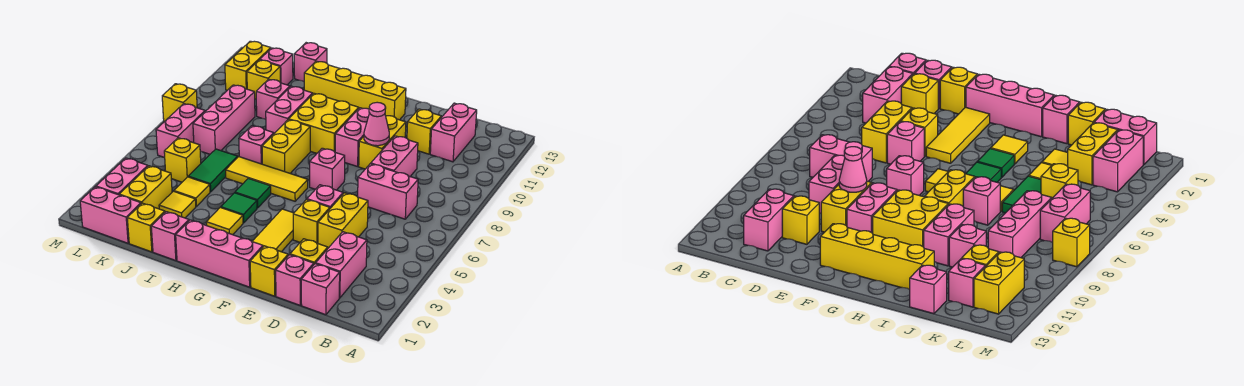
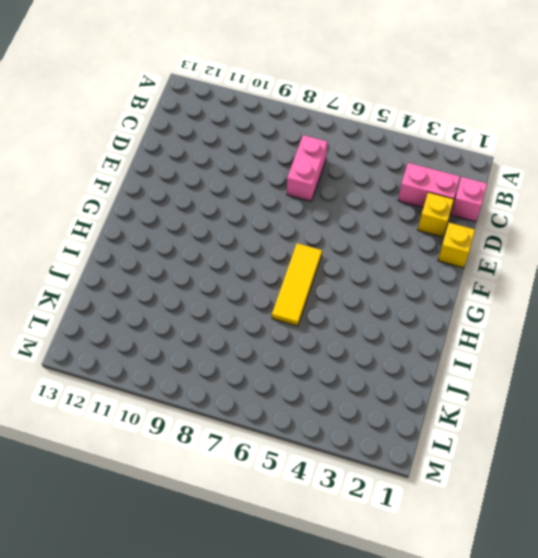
none -> pink 1x2 brick [430,103,477,162]
none -> pink 1x1 brick [276,255,314,305]
none -> yellow 1x2 brick [318,193,368,248]
none -> pink 1x2 brick [371,136,418,176]

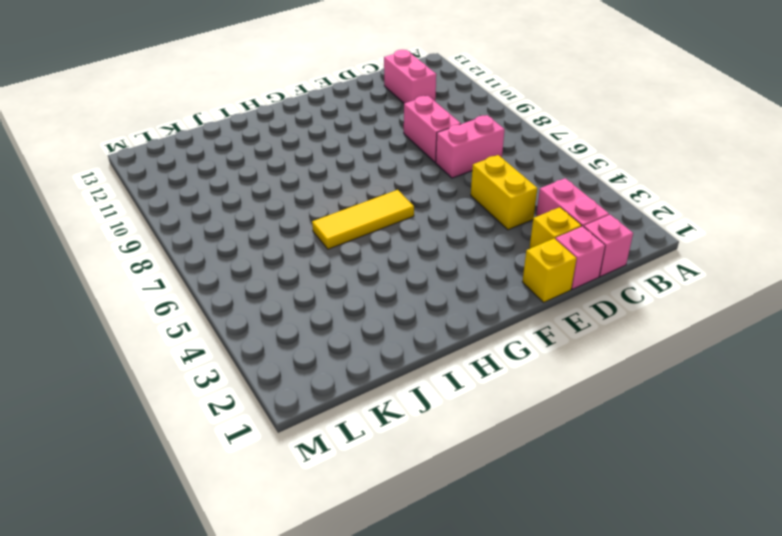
none -> yellow 1x1 brick [407,109,441,154]
none -> yellow 1x1 brick [293,200,330,243]
none -> pink 1x1 brick [307,185,343,208]
none -> yellow 1x2 brick [359,116,406,169]

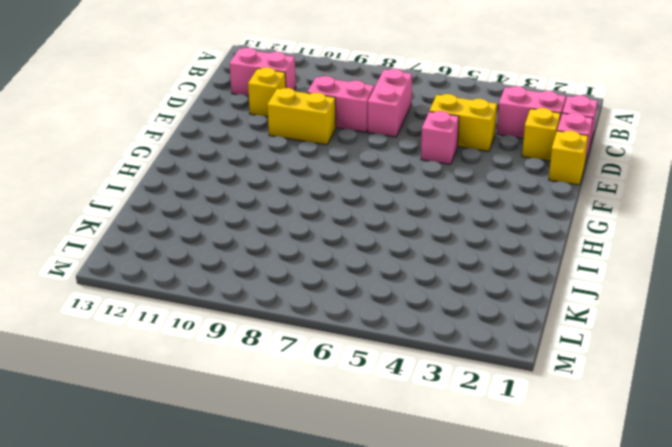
none -> yellow 1x1 brick [293,200,330,243]
none -> pink 1x3 brick [176,220,263,287]
none -> yellow 1x3 tile [252,209,294,252]
none -> pink 1x1 brick [310,148,345,190]

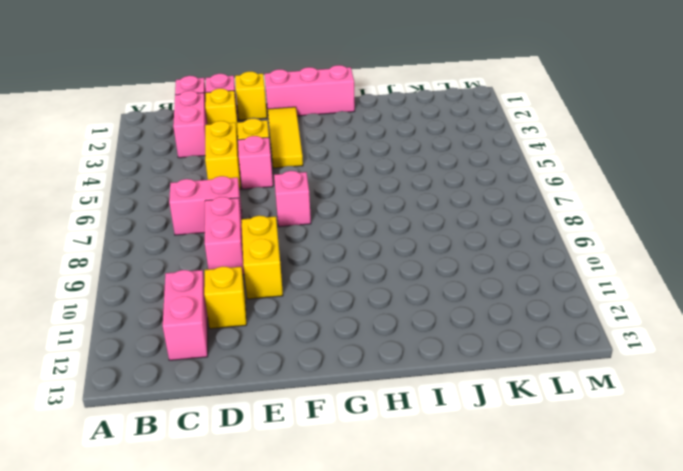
none -> pink 1x2 brick [335,108,369,167]
none -> yellow 1x4 brick [304,61,406,120]
none -> yellow 1x3 tile [226,157,308,201]
none -> yellow 2x2 brick [289,93,359,153]

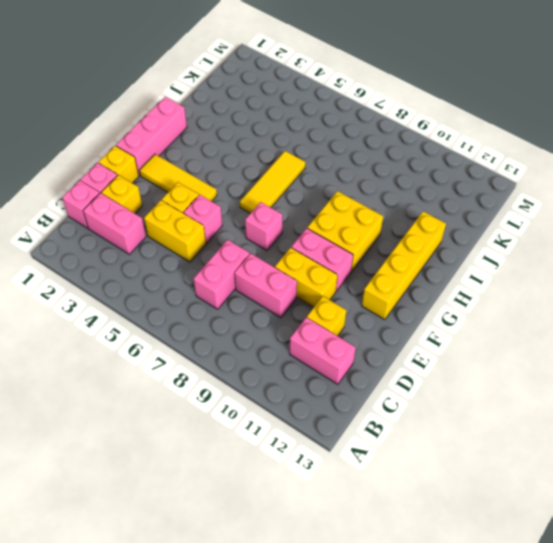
none -> yellow 1x1 tile [206,208,243,235]
none -> green 1x1 tile [221,193,257,223]
none -> green 1x1 tile [235,178,271,208]
none -> yellow 1x2 brick [262,120,310,173]

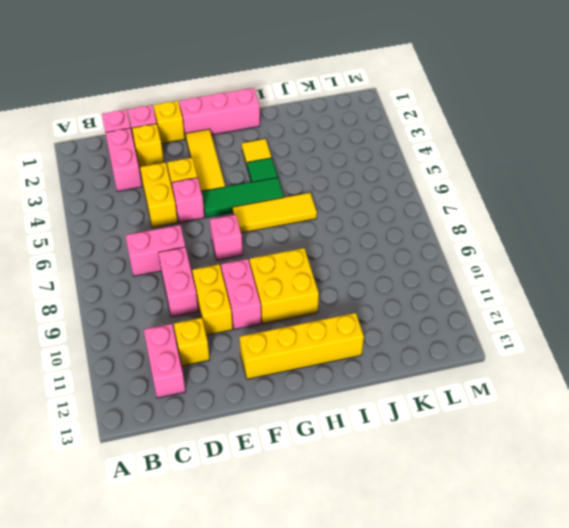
green 1x3 tile [201,177,284,218] -> green 1x1 tile [235,178,271,208]
none -> yellow 1x2 brick [262,120,310,173]
none -> pink 1x1 brick [151,212,189,261]
none -> pink 1x1 brick [239,126,274,164]
none -> pink 1x2 brick [266,86,313,133]

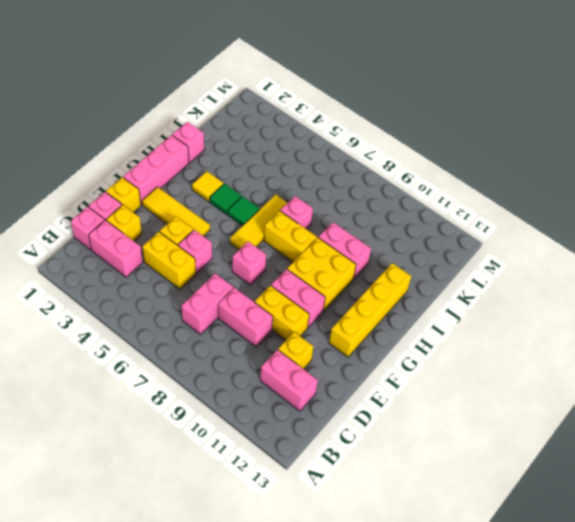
none -> yellow 1x1 brick [127,203,165,252]
none -> yellow 1x1 tile [159,191,196,218]
none -> yellow 1x1 tile [174,177,210,206]
none -> green 1x2 tile [188,149,238,192]

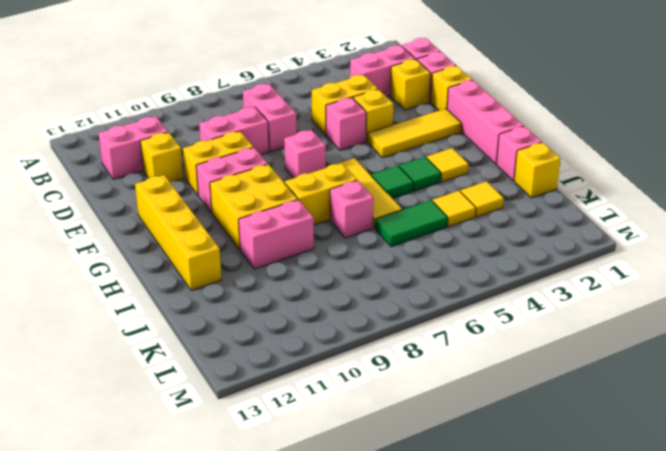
none -> pink 1x1 brick [256,79,290,119]
none -> pink 1x1 brick [294,43,327,81]
none -> pink 1x2 brick [80,187,141,243]
none -> yellow 1x2 brick [119,166,172,209]

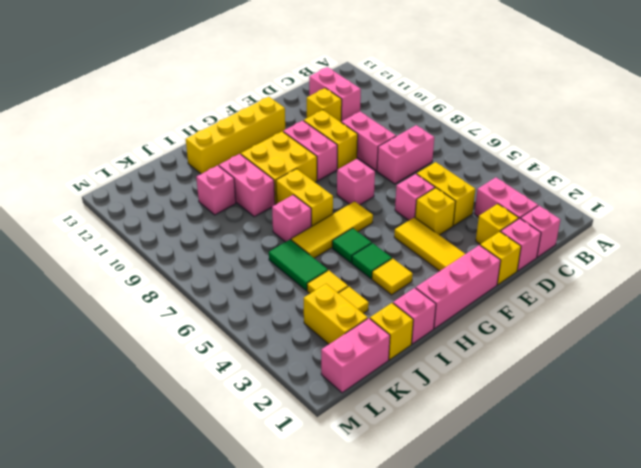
none -> pink 1x1 brick [294,43,327,81]
none -> yellow 1x1 brick [164,138,201,182]
none -> pink 1x3 brick [193,85,255,154]
none -> yellow 1x1 brick [247,60,280,99]

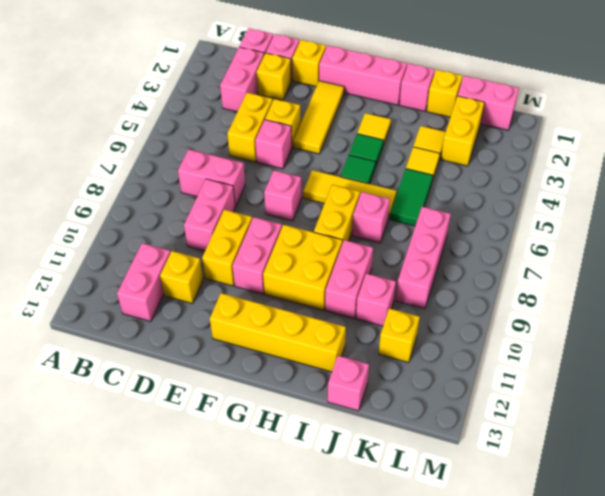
none -> yellow 1x1 brick [164,138,201,182]
none -> pink 1x1 brick [260,48,293,85]
none -> pink 1x2 brick [96,158,148,195]
none -> pink 1x2 brick [156,104,205,158]

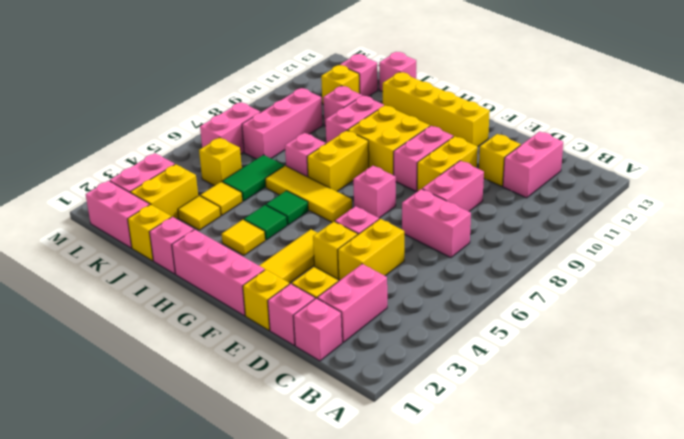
none -> yellow 1x2 brick [225,41,271,90]
none -> yellow 1x1 brick [162,84,197,121]
none -> pink 1x1 cone [364,102,389,146]

